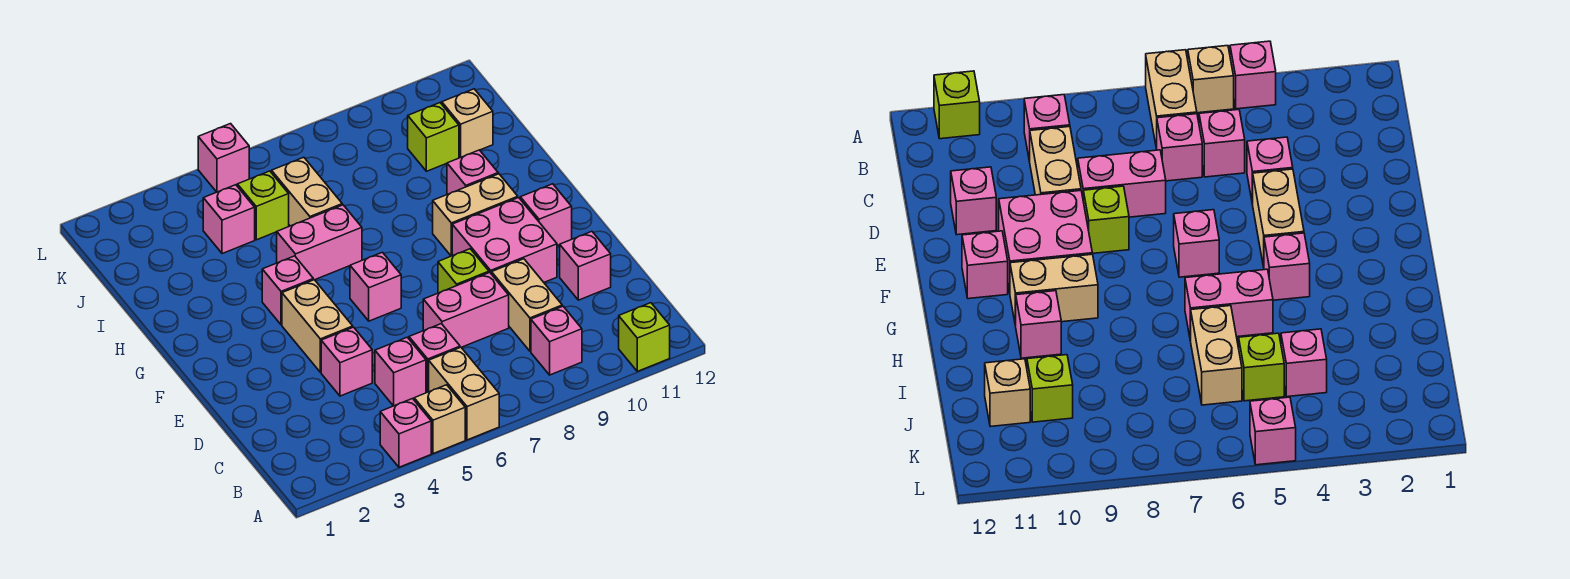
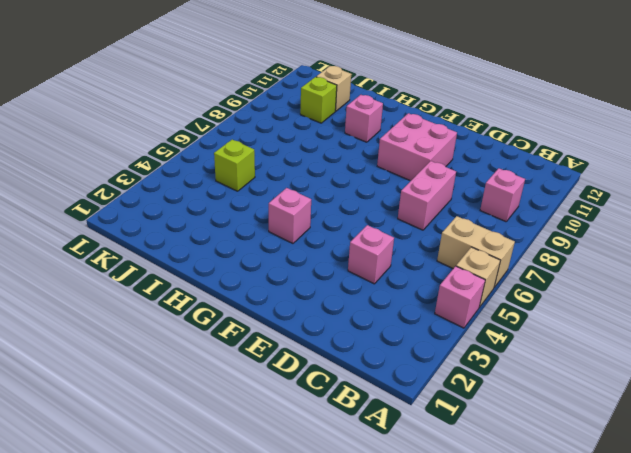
none -> lime 1x1 brick [619,303,670,371]
none -> pink 1x1 brick [375,337,426,406]
none -> pink 1x1 brick [409,324,460,392]

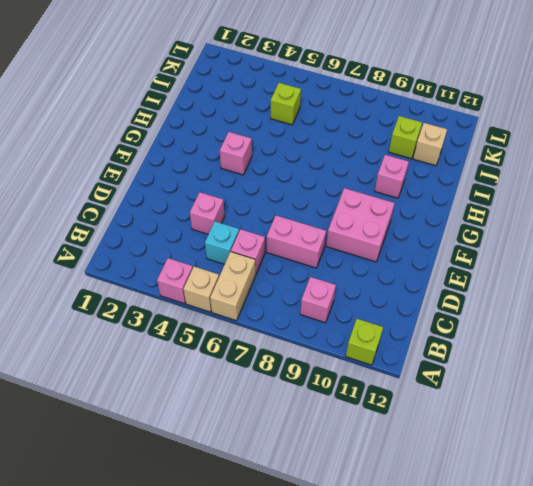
cyan 1x1 brick [205,221,239,264] -> pink 1x1 brick [375,337,426,406]
none -> tan 1x2 brick [492,259,562,351]
none -> pink 1x1 brick [560,231,611,300]
none -> tan 1x2 brick [282,280,353,372]

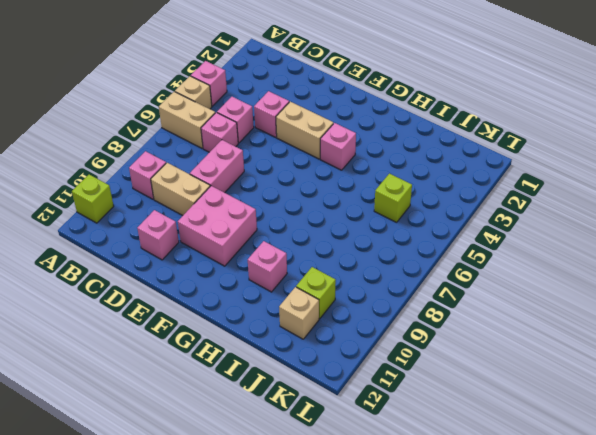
none -> lime 1x1 brick [438,249,489,293]
none -> pink 1x1 brick [350,252,401,321]
none -> pink 1x1 brick [520,184,572,245]

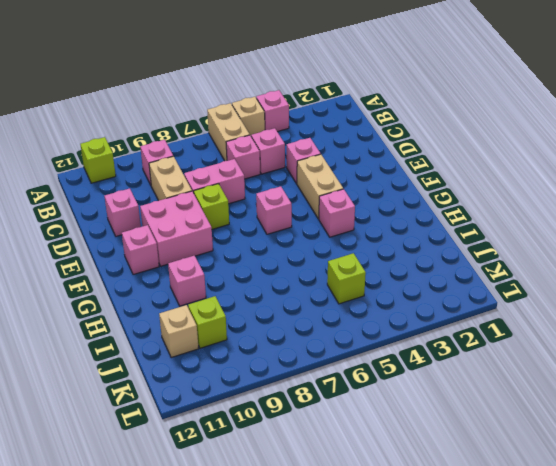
none -> tan 1x2 brick [433,174,518,256]
none -> pink 1x2 brick [277,205,362,280]
none -> tan 1x2 brick [272,157,342,226]

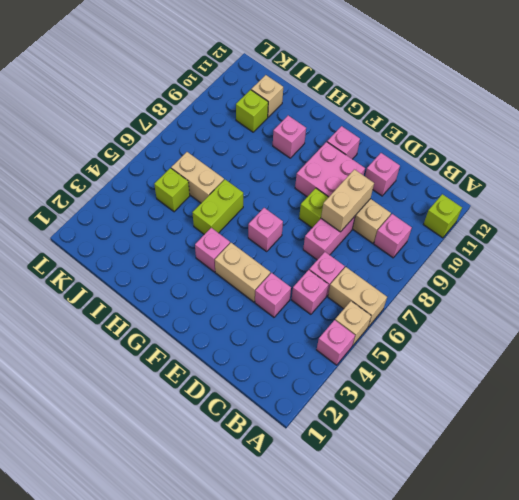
tan 1x2 brick [321,169,374,232] -> tan 1x2 brick moved to [433,174,518,256]
lime 1x2 brick [192,180,243,234] -> pink 1x2 brick [277,205,362,280]
none -> pink 1x1 brick [203,185,255,254]
none -> pink 1x1 brick [198,124,249,192]

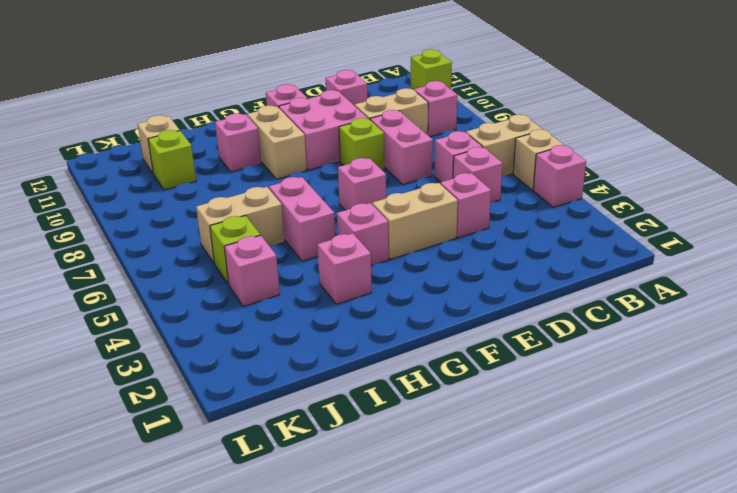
pink 1x1 brick [317,233,372,304] -> pink 1x1 brick moved to [198,124,249,192]

